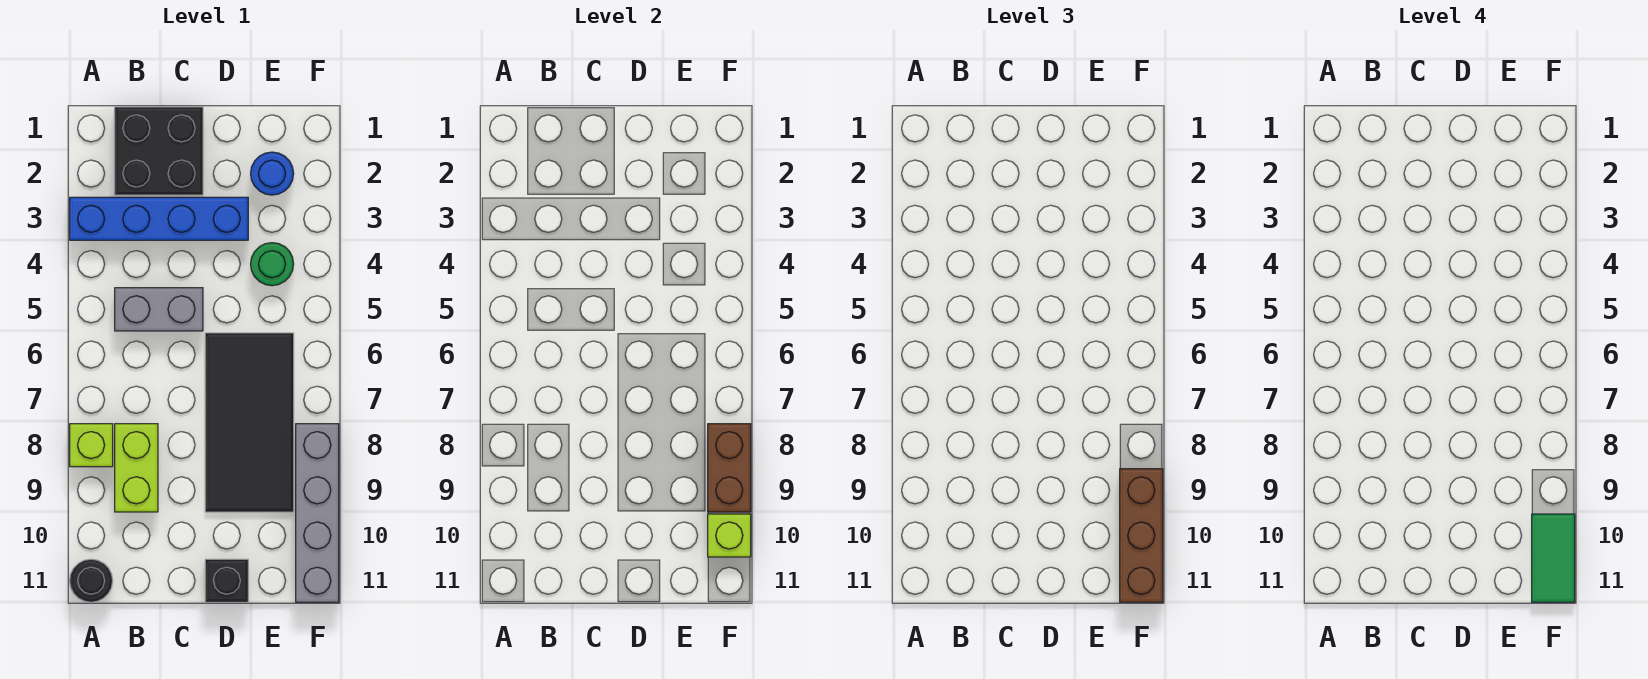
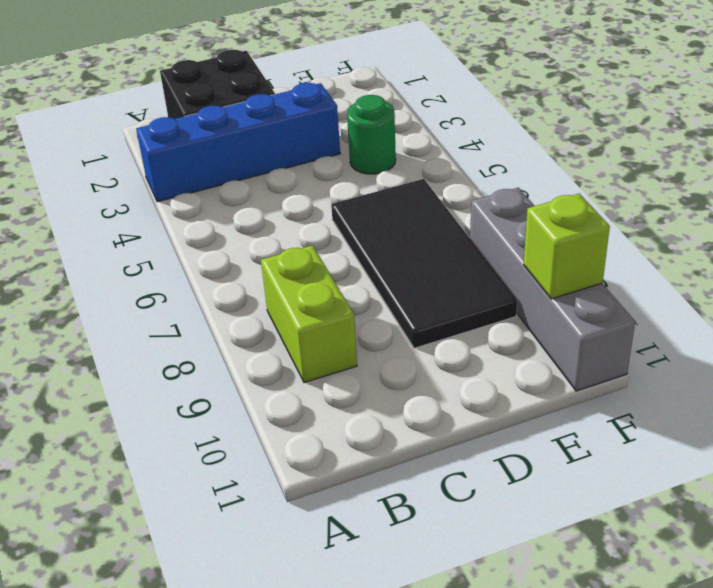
none -> lime 1x1 brick [70,424,113,467]
none -> black 1x1 round brick [70,559,113,602]
none -> grey 1x2 brick [115,288,203,331]

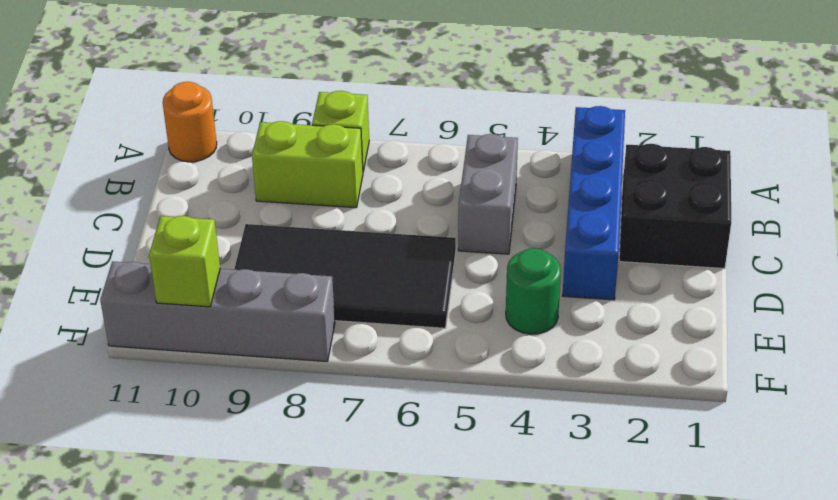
orange 1x1 round brick [163,82,217,162] -> black 1x1 round brick [70,559,113,602]
none -> black 1x1 brick [205,559,248,602]
none -> blue 1x1 round brick [251,152,294,195]
none -> brown 1x2 brick [708,424,751,512]

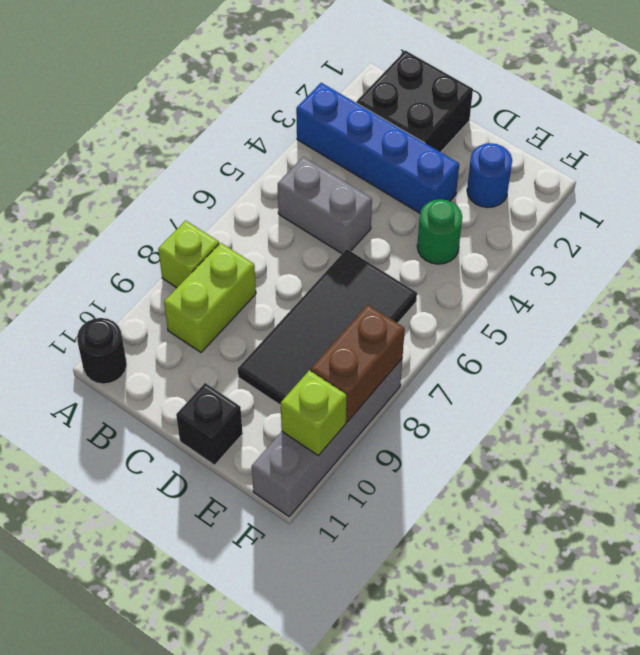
none -> brown 1x3 brick [1120,469,1163,602]
none -> green 1x2 tile [1532,514,1575,602]

